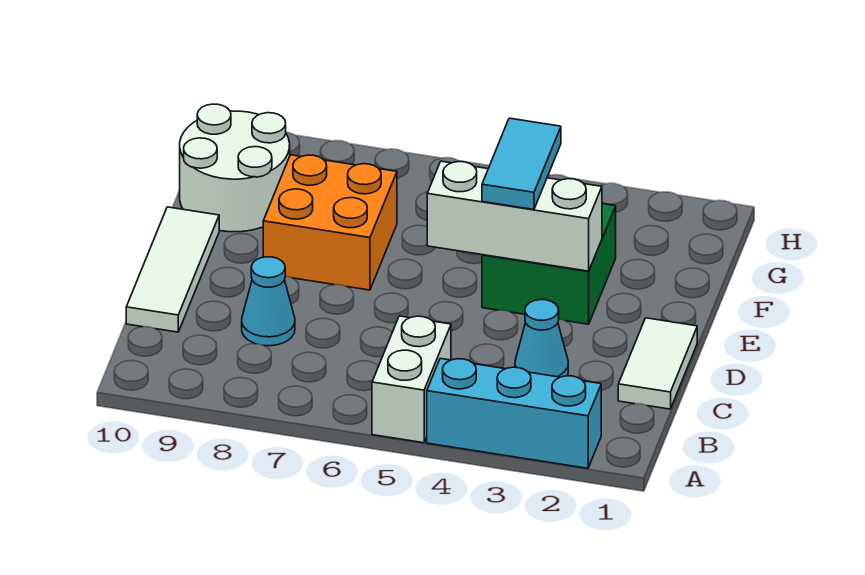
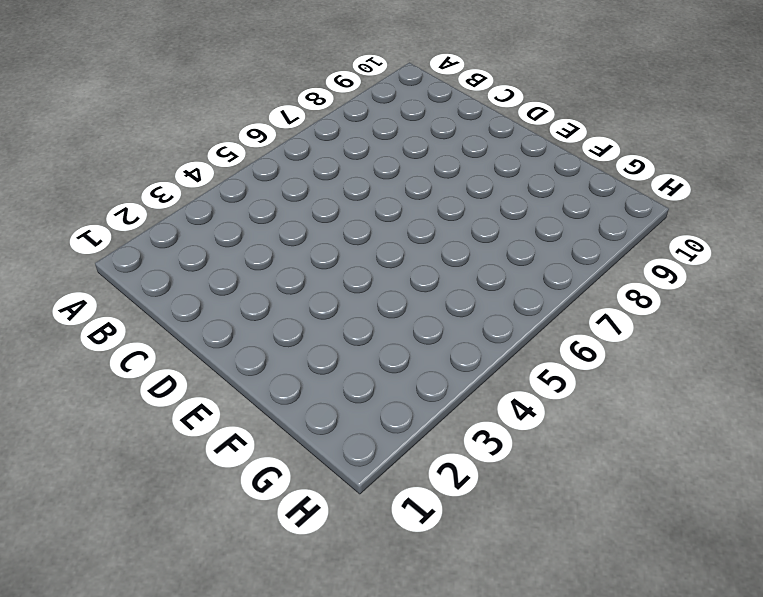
none -> cyan 1x3 brick [427,358,601,468]
none -> white 1x2 brick [372,316,451,443]

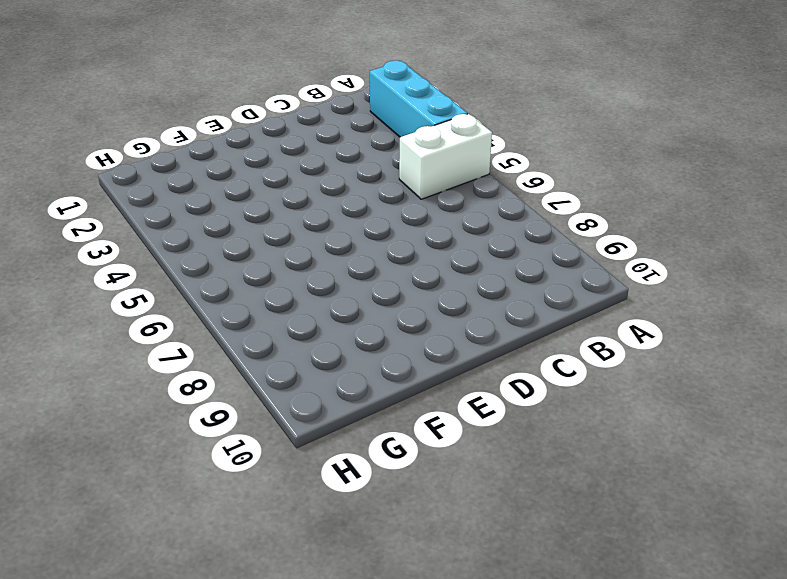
none -> white 1x2 tile [618,318,697,409]
none -> cyan 1x1 cone [515,300,568,377]

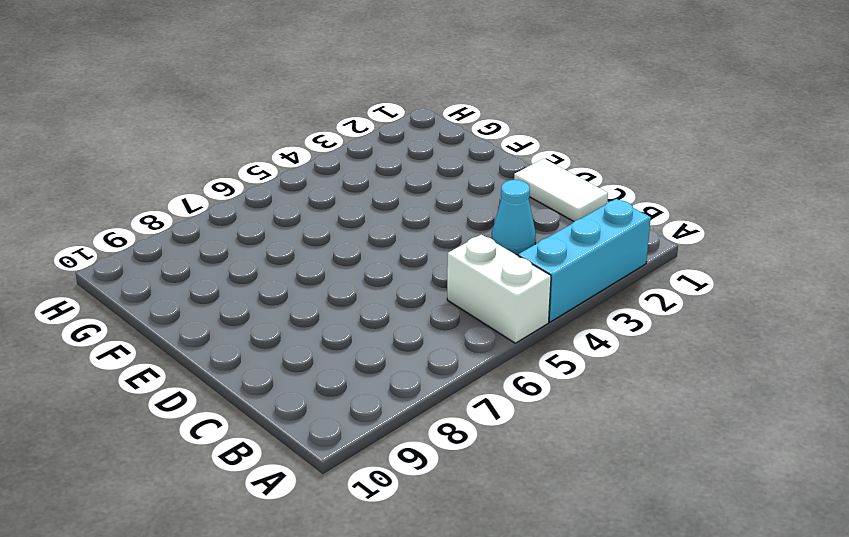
none -> cyan 1x1 cone [242,257,295,346]
none -> white 1x3 tile [126,207,219,332]

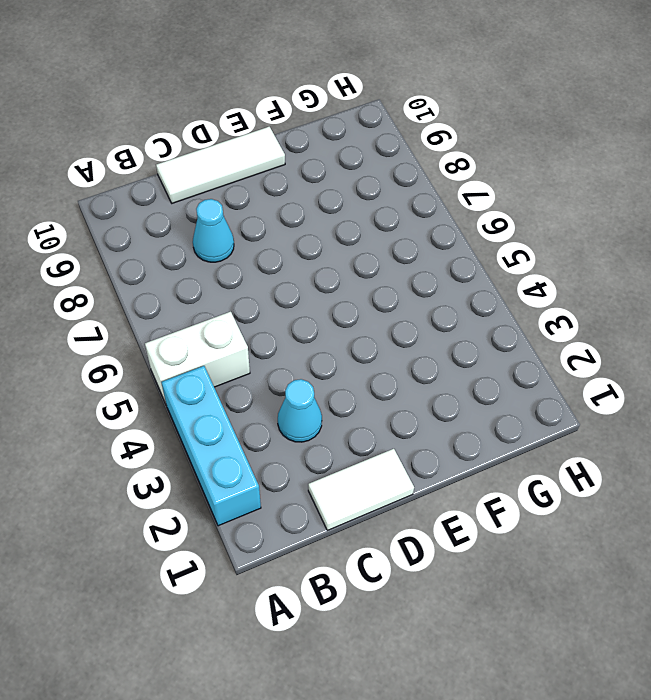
none -> green 2x2 brick [482,204,616,324]
none -> orange 2x2 brick [263,155,397,290]

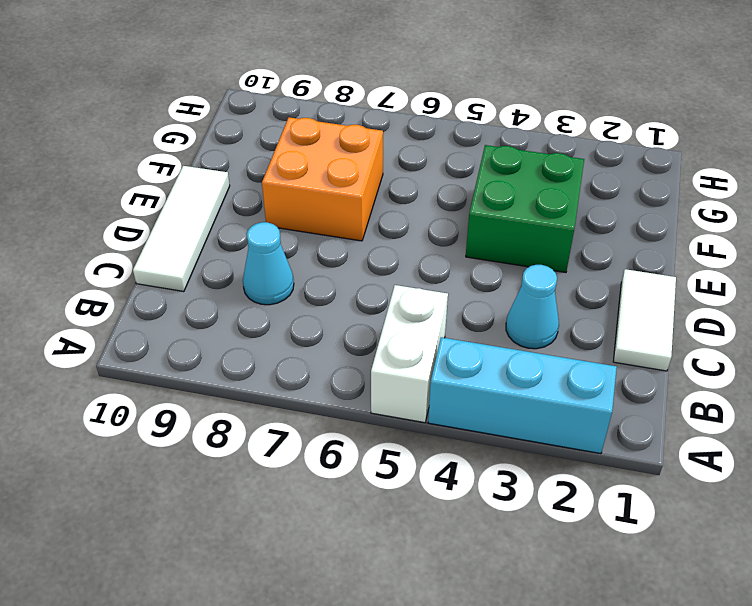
none -> white 2x2 round brick [180,104,290,232]
none -> white 1x3 brick [427,161,602,271]

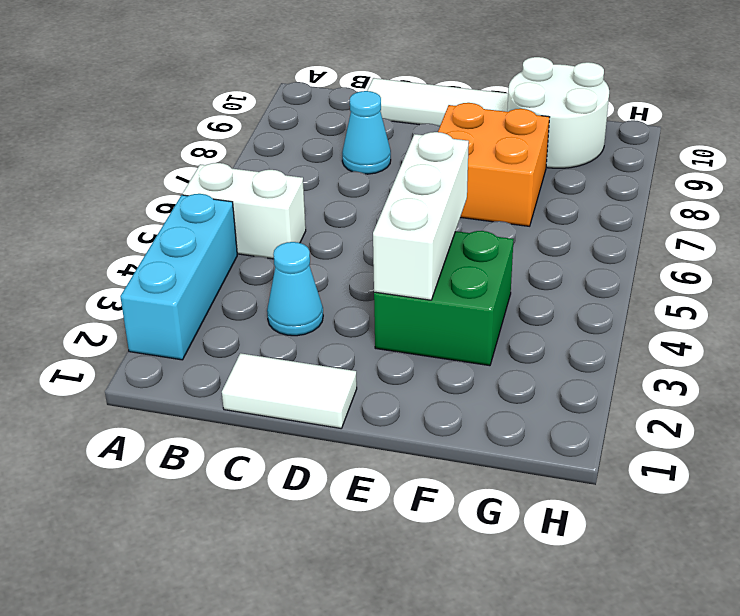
none -> cyan 1x2 tile [482,118,561,210]

